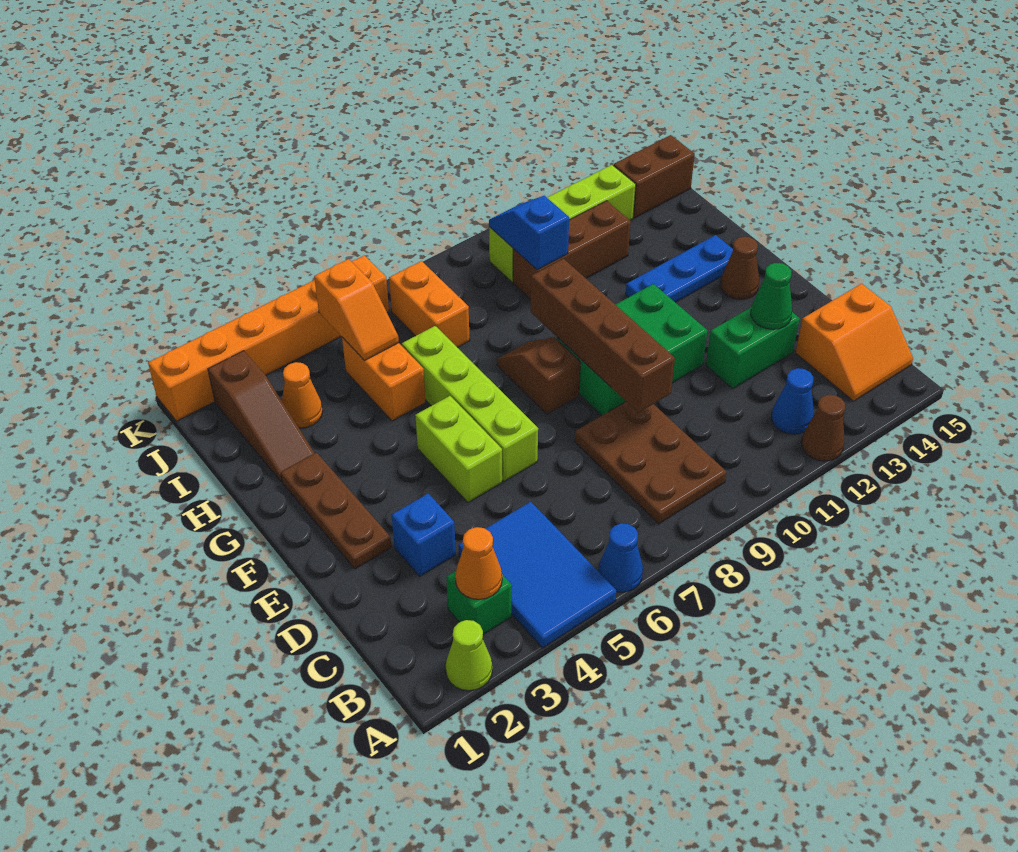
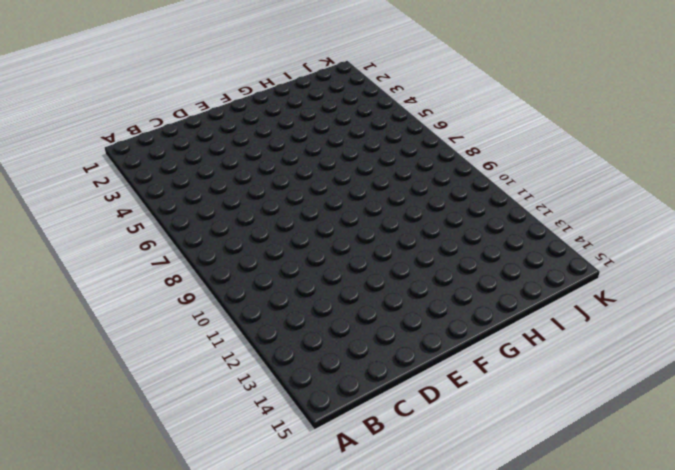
none -> lime 1x1 cone [446,620,492,691]
none -> blue 2x3 tile [459,502,616,648]
none -> blue 1x1 cone [598,523,643,592]
none -> brown 1x1 cone [802,395,845,461]

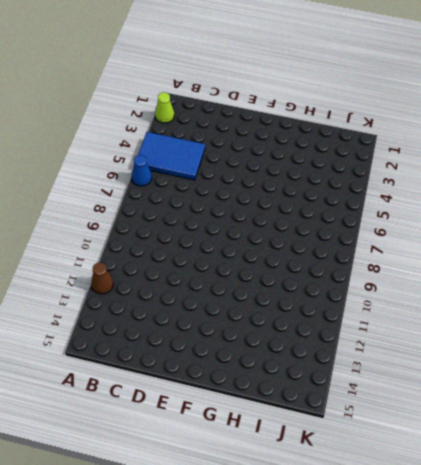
none -> green 1x1 brick [446,571,512,635]
none -> brown 2x3 plate [575,402,727,524]
none -> blue 1x1 cone [772,368,814,434]
none -> orange 2x2 slope [796,284,913,401]

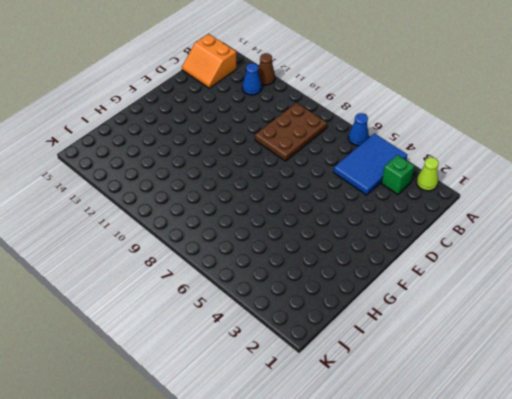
orange 2x2 slope [182,34,236,88] -> orange 2x2 slope turned to [796,284,913,401]
none -> blue 1x1 brick [392,493,456,576]
none -> green 1x2 brick [706,307,800,389]
none -> brown 1x3 plate [281,453,391,569]
none -> lime 1x2 brick [415,396,502,502]

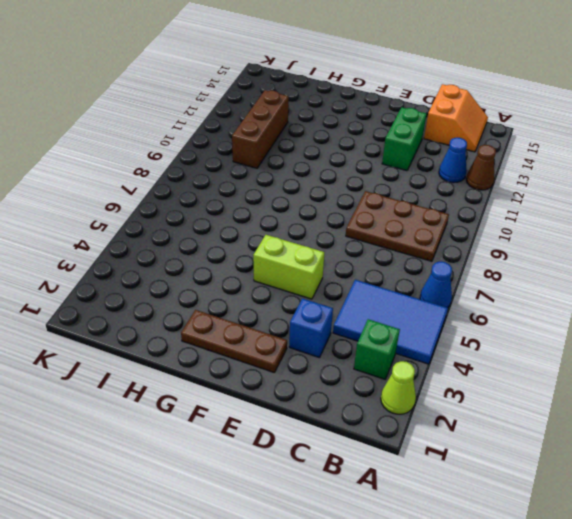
none -> lime 1x4 brick [402,326,538,481]
none -> green 2x3 brick [557,284,707,415]
none -> brown 1x2 slope [497,337,581,414]
none -> brown 1x1 cone [720,237,759,299]

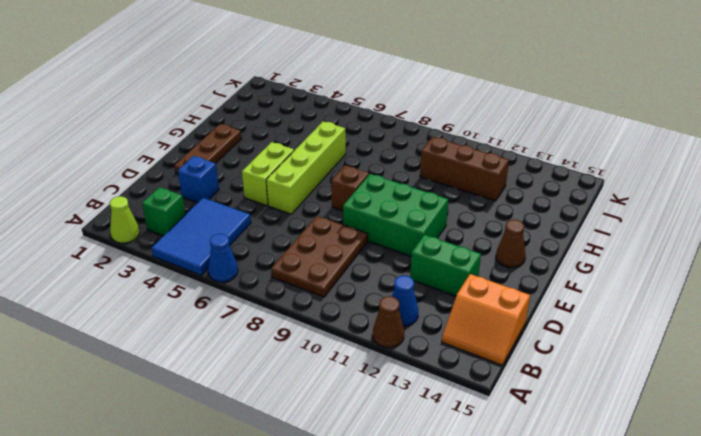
none -> blue 1x3 plate [626,235,733,302]
none -> brown 1x3 slope [208,351,315,482]
none -> orange 1x2 brick [342,337,426,421]
none -> orange 1x1 cone [282,362,323,428]

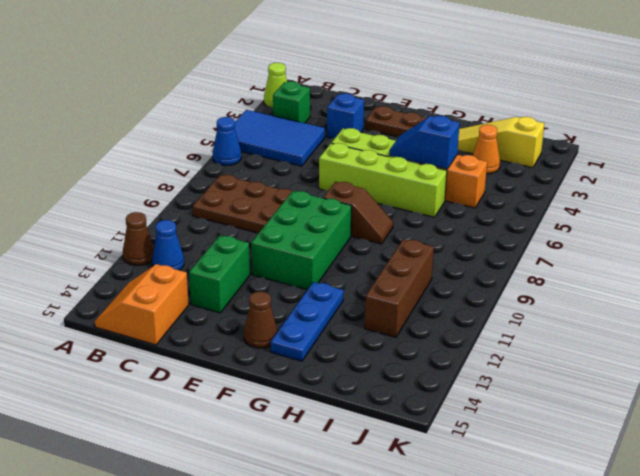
blue 1x2 slope [389,116,460,169] -> blue 1x2 slope turned to [489,196,569,270]
yellow 1x3 slope [458,117,544,168] -> brown 1x3 slope [208,351,315,482]
none -> orange 1x2 brick [389,261,470,347]
none -> lime 1x4 brick [489,165,636,282]
none -> brown 1x2 brick [613,135,695,218]
none -> orange 1x6 brick [148,255,389,421]

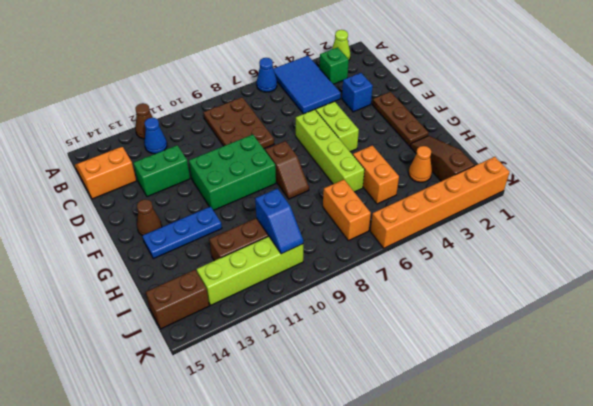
none -> orange 1x1 cone [455,527,502,599]
none -> brown 1x4 brick [531,259,675,413]
none -> green 1x1 cone [751,263,792,329]
none -> orange 1x2 slope [314,259,399,361]

